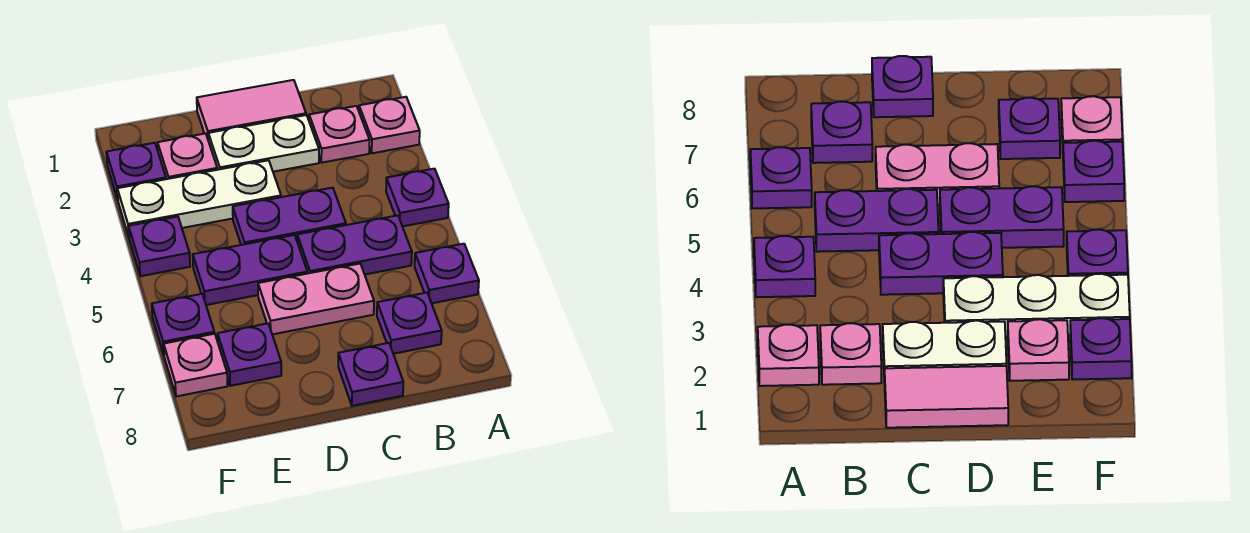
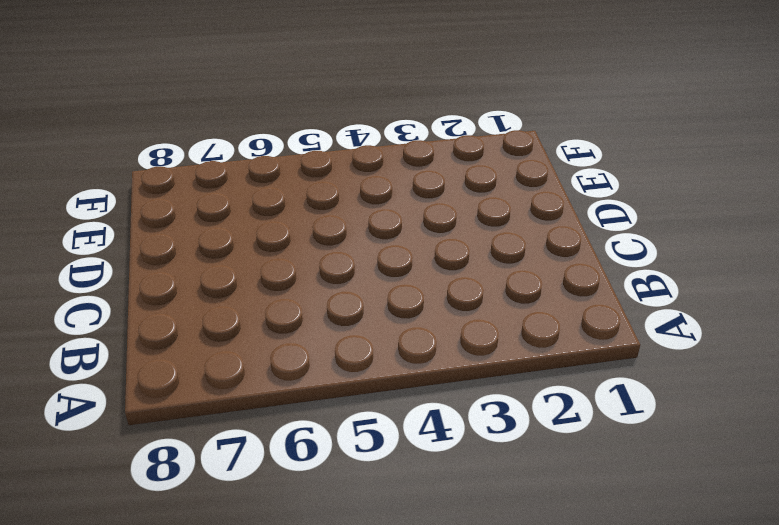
none -> pink 1x1 plate [359,97,420,153]
none -> purple 1x1 plate [386,169,449,226]
none -> purple 1x1 plate [415,244,479,303]

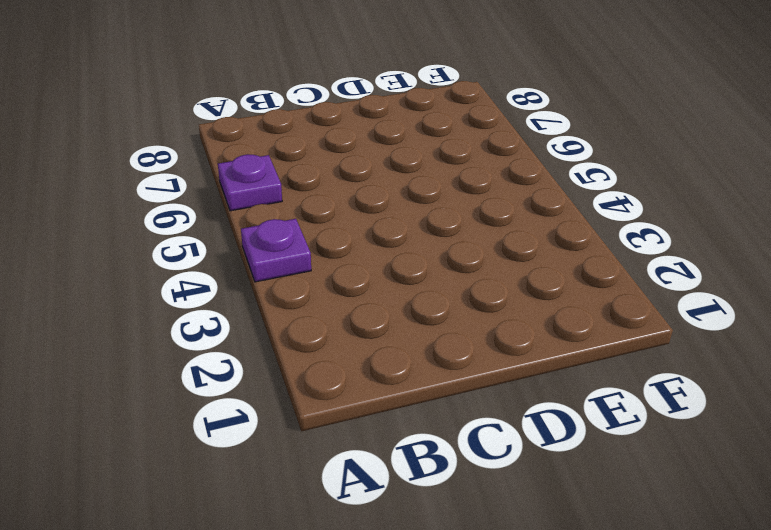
none -> pink 1x1 plate [359,97,420,153]
none -> pink 1x1 plate [309,106,370,163]
none -> purple 1x2 plate [297,215,412,274]

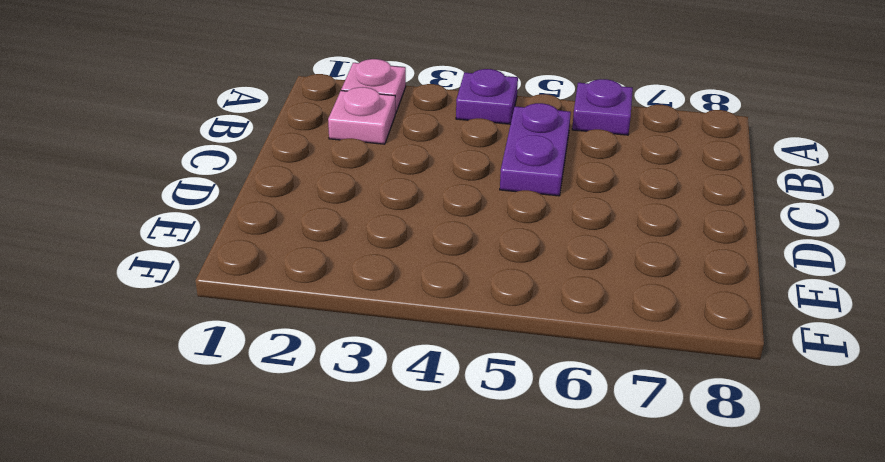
none -> purple 1x1 plate [377,293,442,354]
none -> pink 1x2 tile [197,80,306,141]
none -> white 1x2 plate [208,115,319,172]

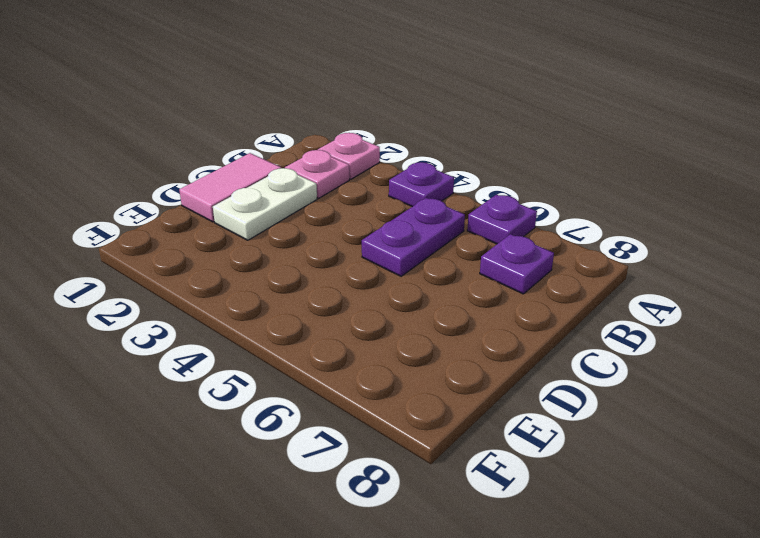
none -> purple 1x2 plate [233,188,346,245]
none -> pink 1x2 plate [258,264,374,334]
none -> purple 1x1 plate [338,343,403,406]

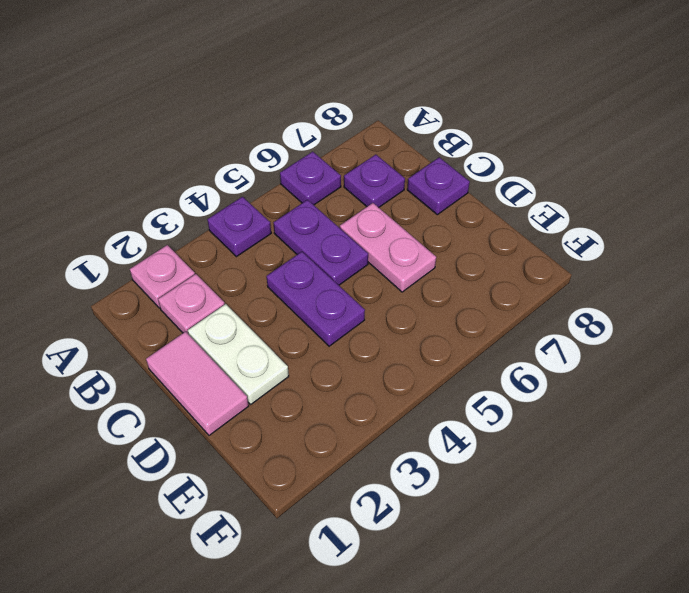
none -> white 1x3 plate [117,160,281,236]
none -> purple 1x2 plate [193,235,307,305]
none -> pink 1x1 plate [158,133,217,179]

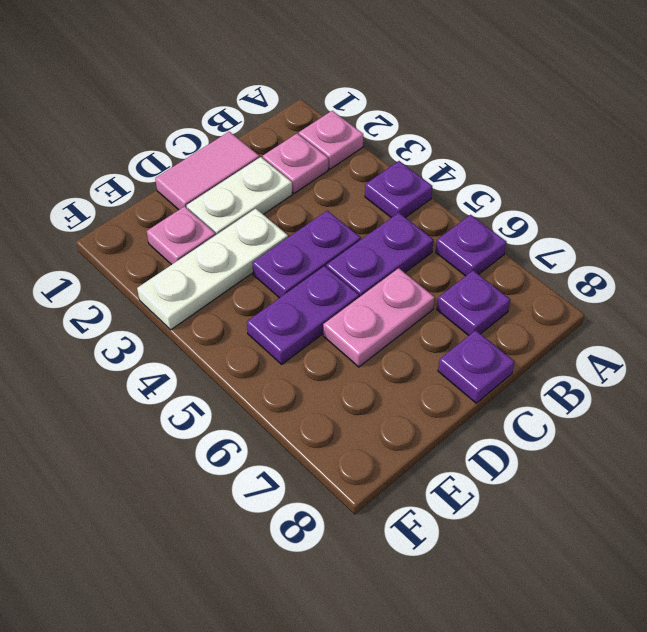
none -> purple 1x1 plate [218,323,281,386]
none -> purple 1x1 plate [106,143,166,199]
none -> purple 1x1 plate [129,217,190,276]

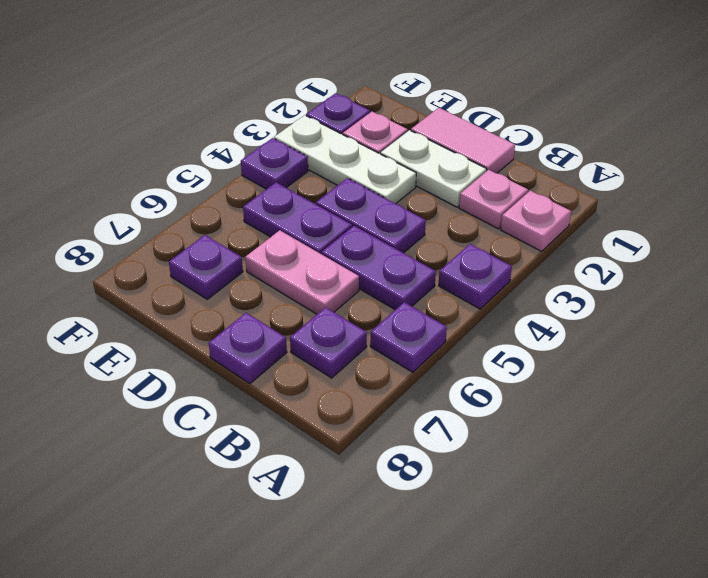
none -> purple 1x1 plate [152,294,214,354]
none -> pink 1x1 plate [164,334,228,397]

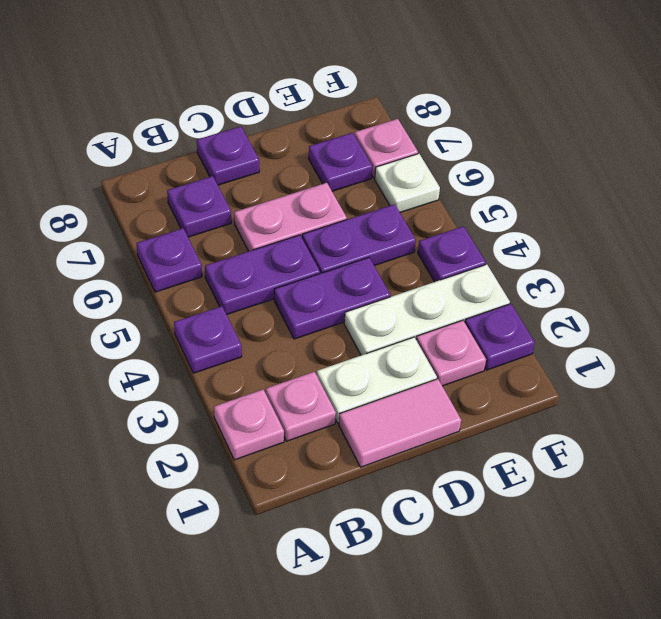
white 1x1 plate [375,154,440,212] -> purple 1x1 plate [152,294,214,354]

